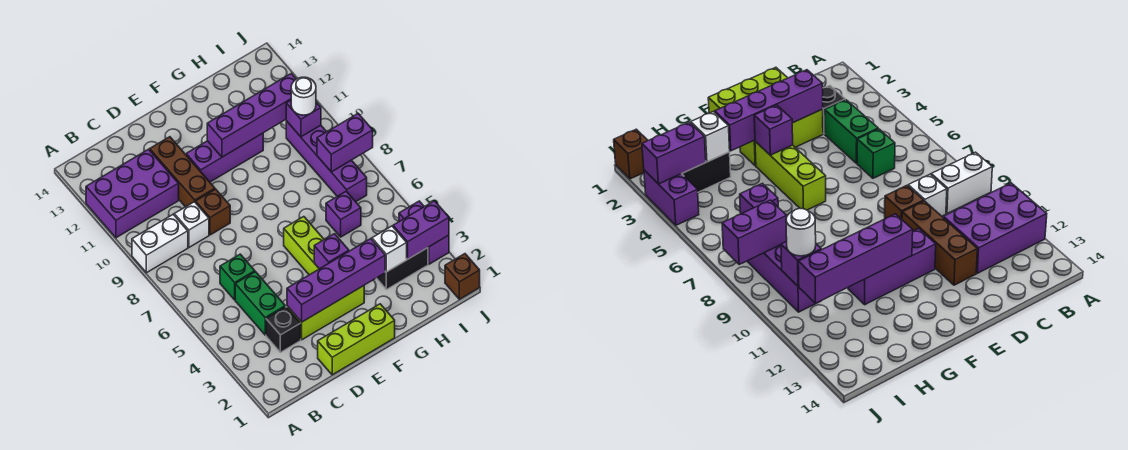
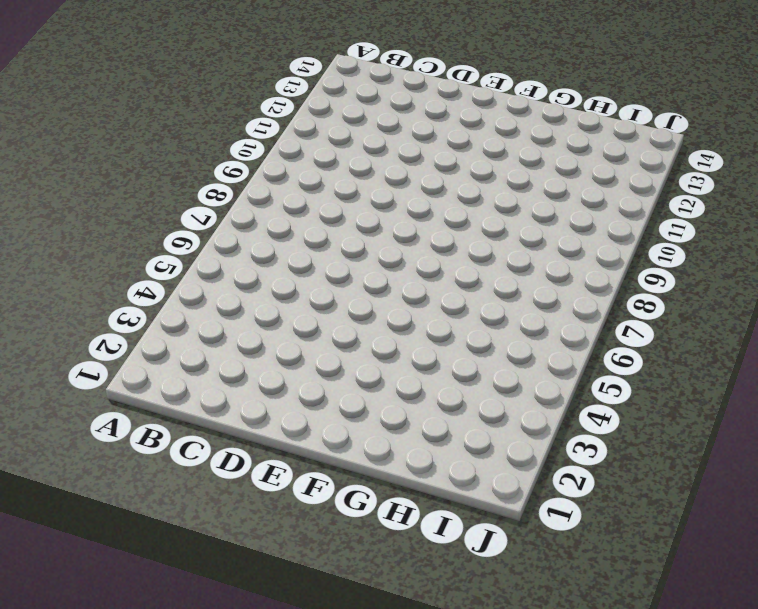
none -> white 1x2 brick [132,214,188,273]
none -> purple 2x3 brick [86,149,179,238]
none -> black 1x1 brick [266,307,301,352]

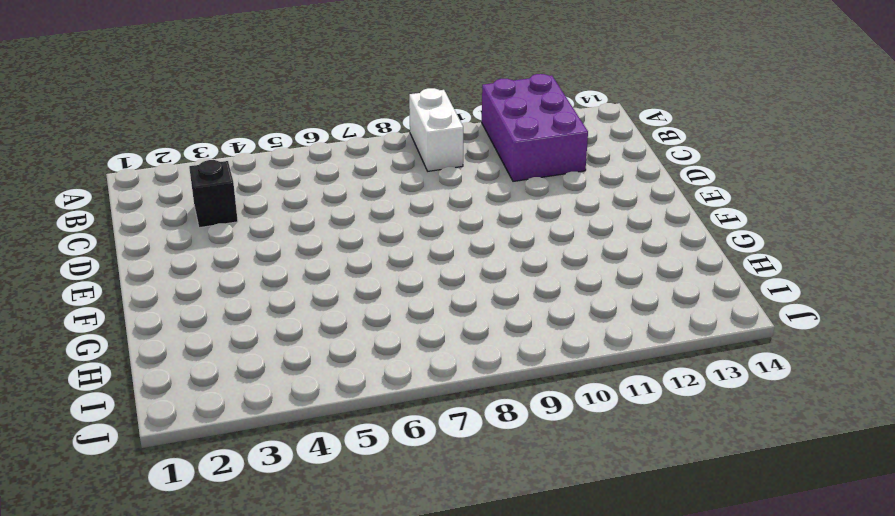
none -> green 1x2 brick [235,272,285,335]
none -> green 1x1 brick [220,254,255,300]
none -> white 1x1 brick [174,202,209,247]

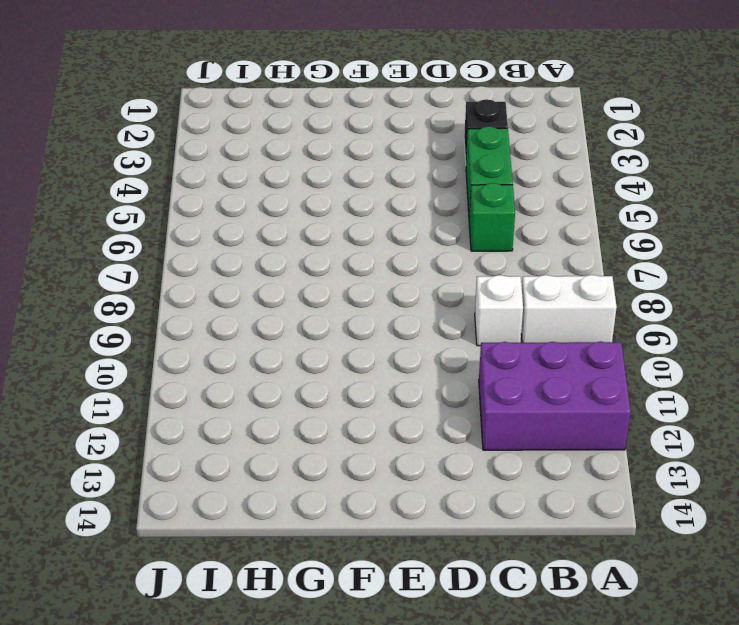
none -> lime 1x3 brick [318,304,395,375]
none -> lime 1x3 brick [287,286,364,340]
none -> brown 1x1 brick [196,189,230,235]

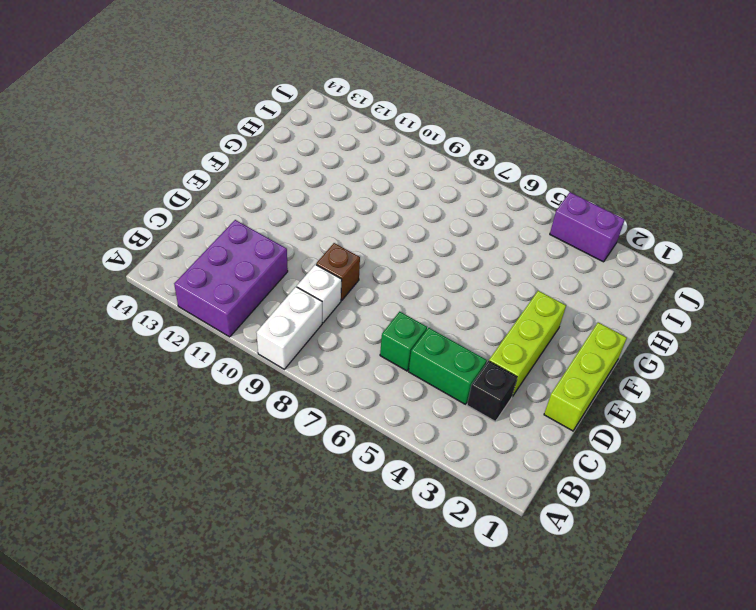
none -> brown 1x3 brick [150,137,215,207]
none -> purple 1x3 brick [186,133,263,182]
none -> lime 1x3 brick [284,217,324,275]

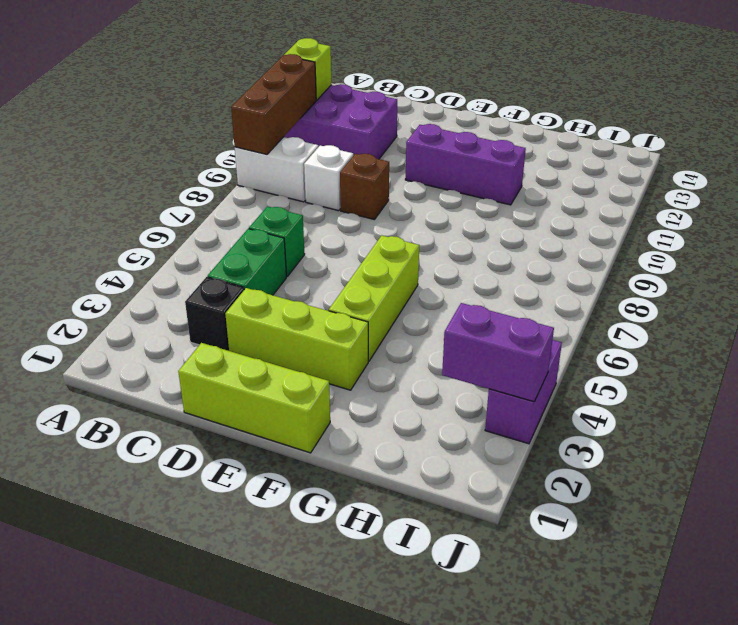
brown 1x3 brick [231,54,316,155] -> brown 1x3 brick moved to [150,137,215,207]
lime 1x1 brick [284,38,331,100] -> none
none -> black 1x2 brick [377,248,428,290]
none -> purple 1x1 brick [326,191,361,237]
none -> purple 1x4 brick [286,121,367,202]

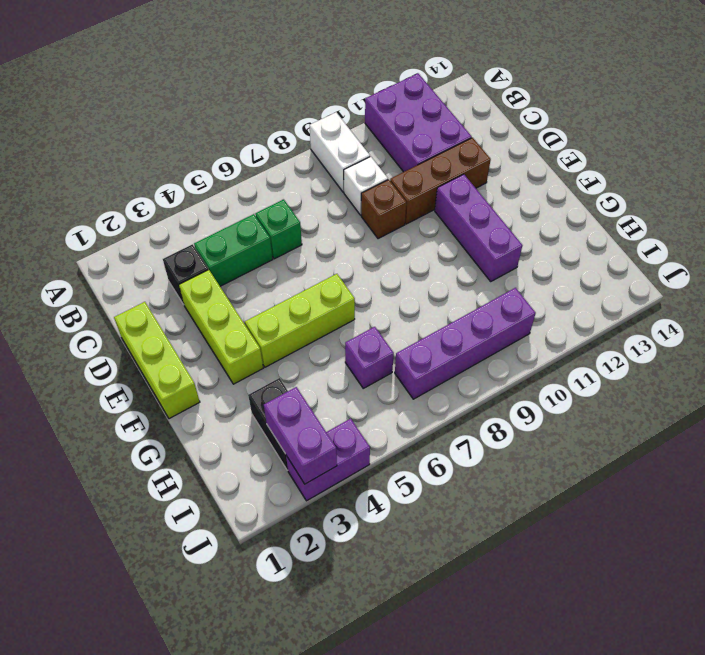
none -> brown 1x1 brick [445,254,480,299]
none -> purple 1x4 brick [287,239,385,322]
none -> purple 1x1 brick [314,234,349,269]

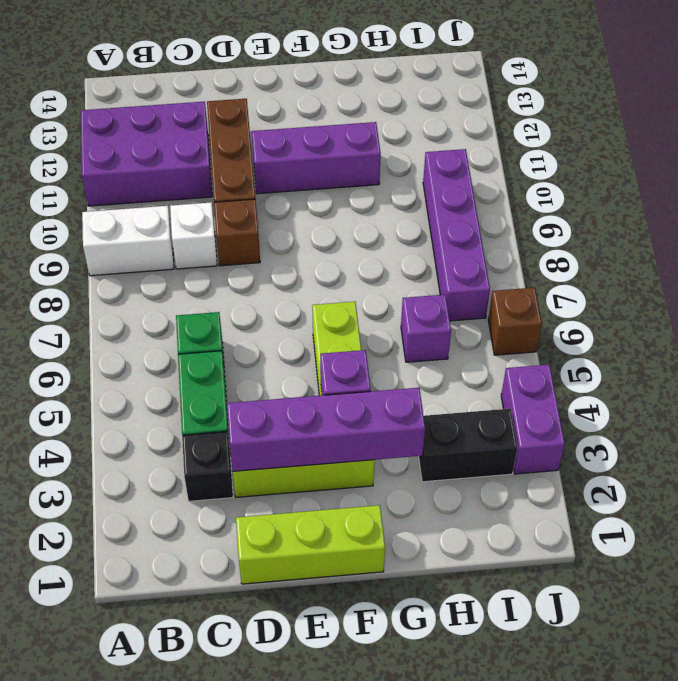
brown 1x1 brick [488,288,542,355] -> brown 1x1 brick moved to [445,254,480,299]
none -> purple 1x4 brick [207,74,296,157]
none -> white 1x1 brick [372,226,407,272]
none -> purple 1x2 brick [393,201,449,259]

